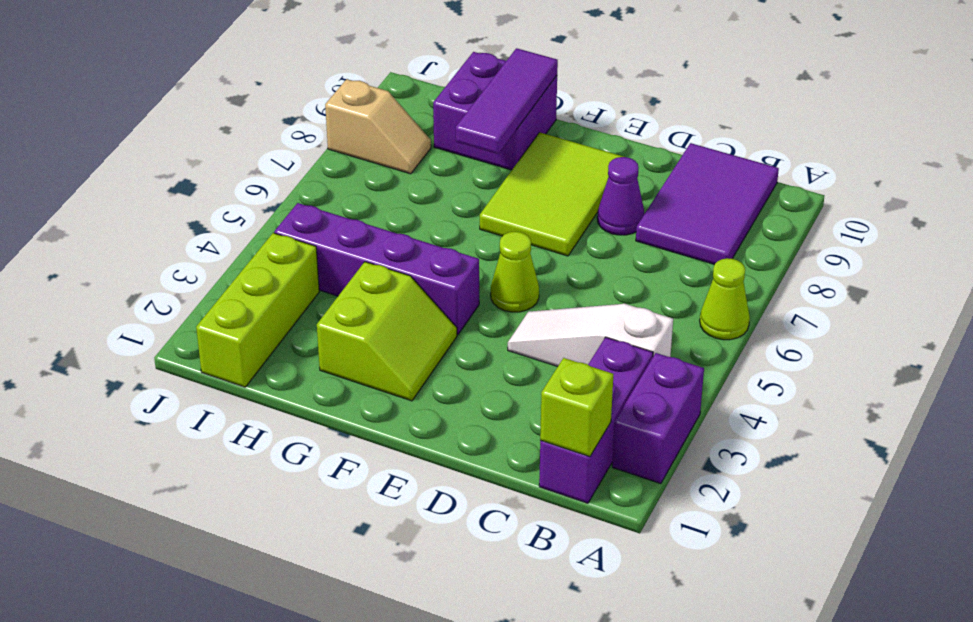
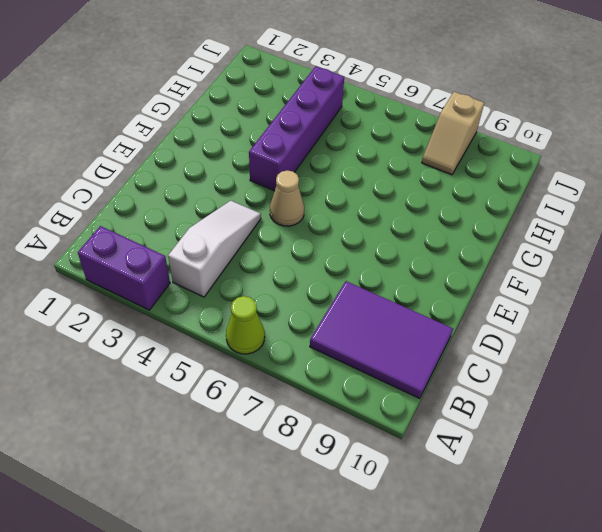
tan 1x1 cone [270,170,304,226] -> lime 1x1 cone [491,232,539,312]
none -> purple 1x3 brick [539,337,653,503]
none -> purple 1x1 cone [597,157,645,235]
none -> lime 2x3 tile [480,132,624,256]

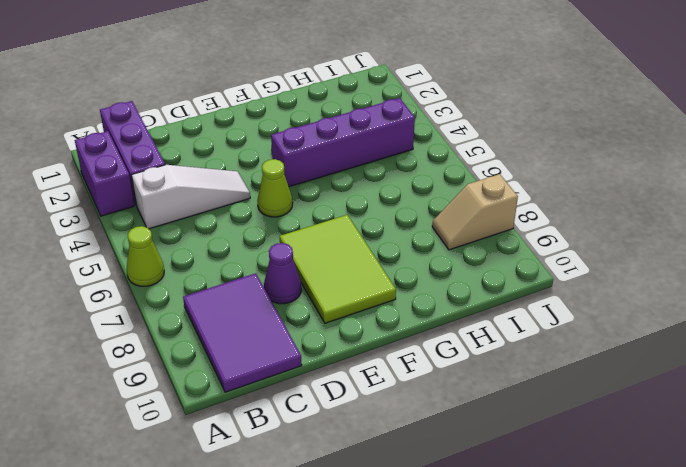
none -> lime 2x2 slope [317,262,457,401]
none -> purple 2x2 brick [433,52,557,170]
none -> lime 1x3 brick [196,233,319,387]

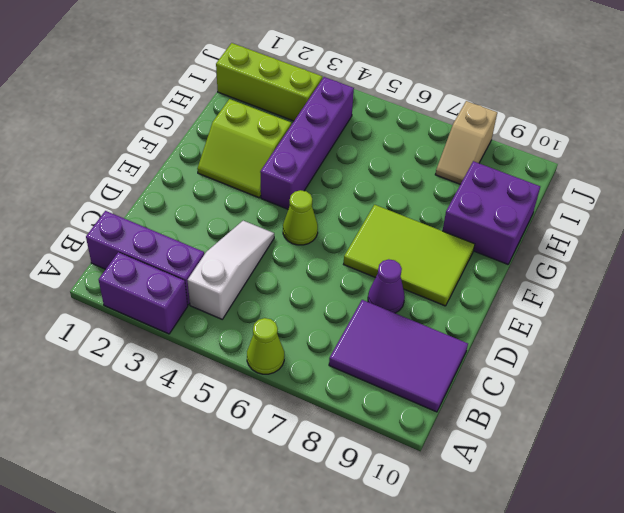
none -> lime 1x1 brick [540,358,613,457]
none -> purple 1x3 tile [456,48,558,154]

